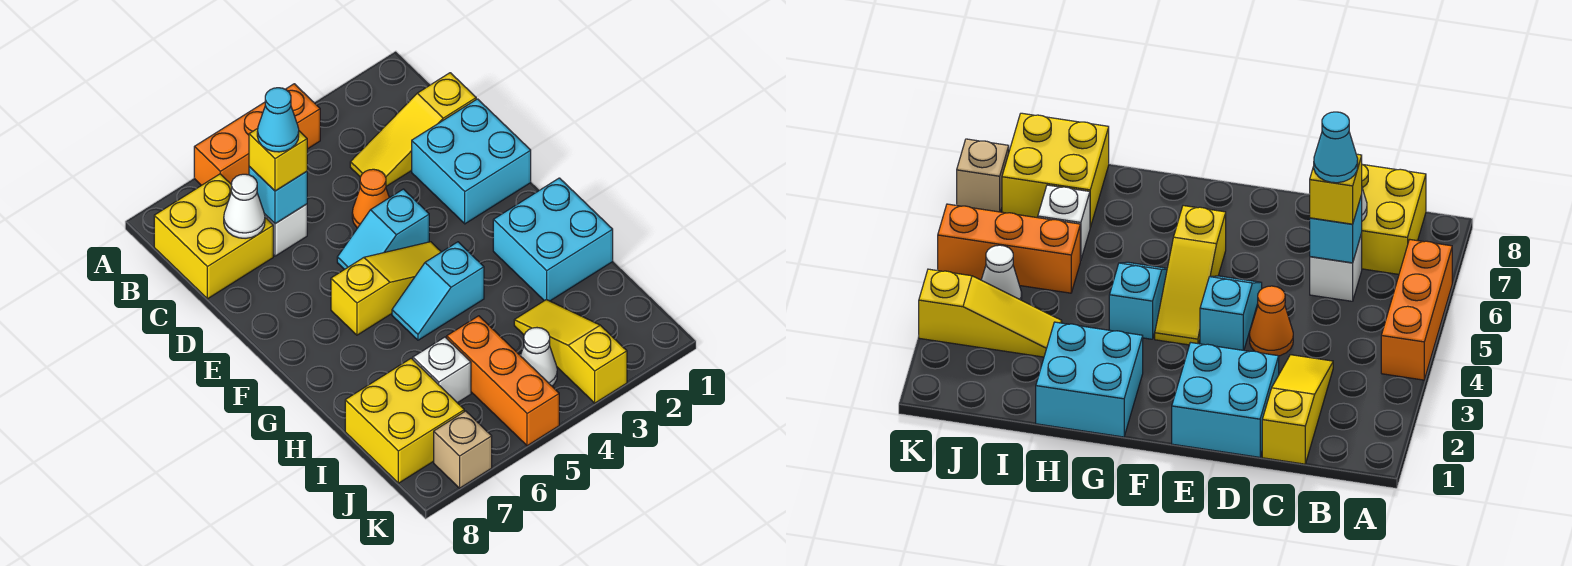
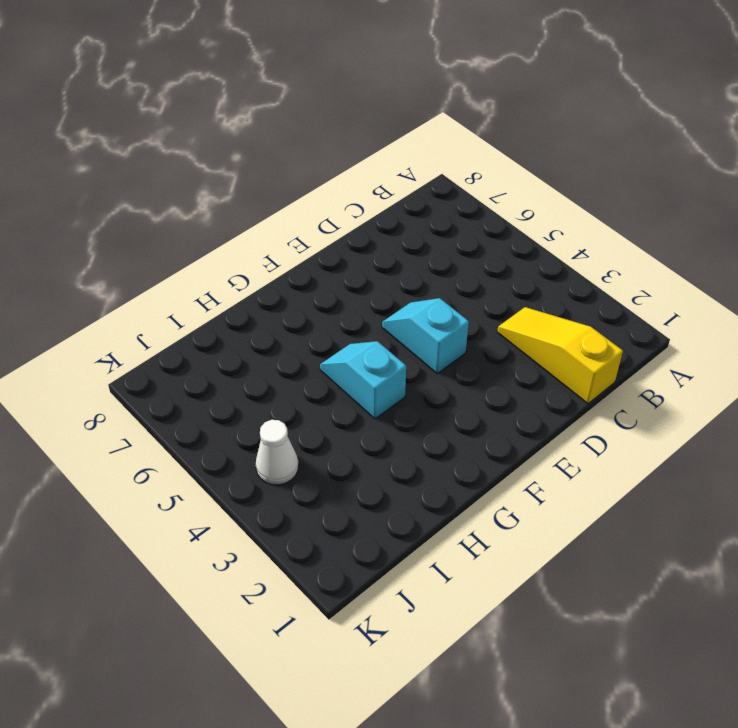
none -> orange 1x3 brick [194,84,320,185]
none -> yellow 2x2 brick [154,174,273,299]
none -> white 1x1 brick [265,204,307,256]

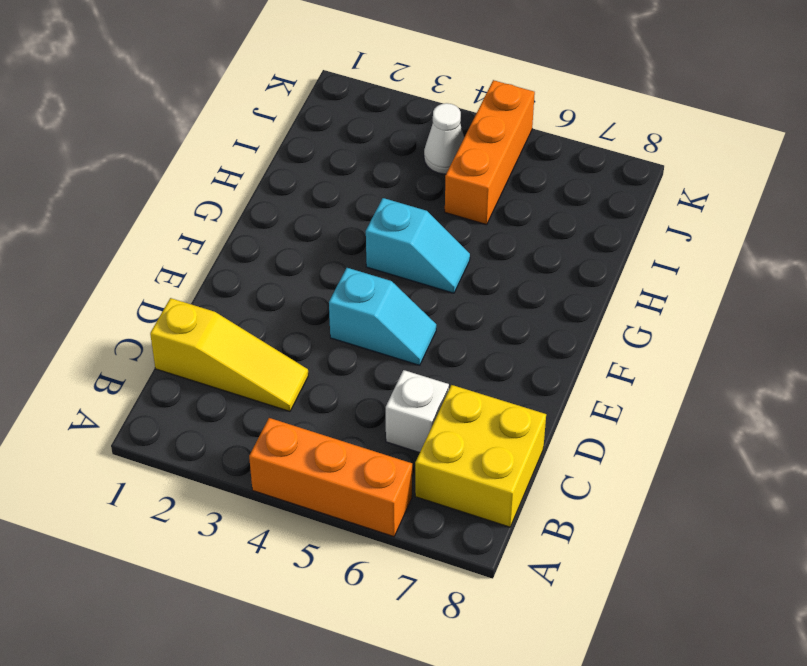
none -> cyan 2x2 brick [412,99,531,224]
none -> orange 1x1 cone [352,169,389,228]
none -> yellow 1x3 slope [331,242,441,335]

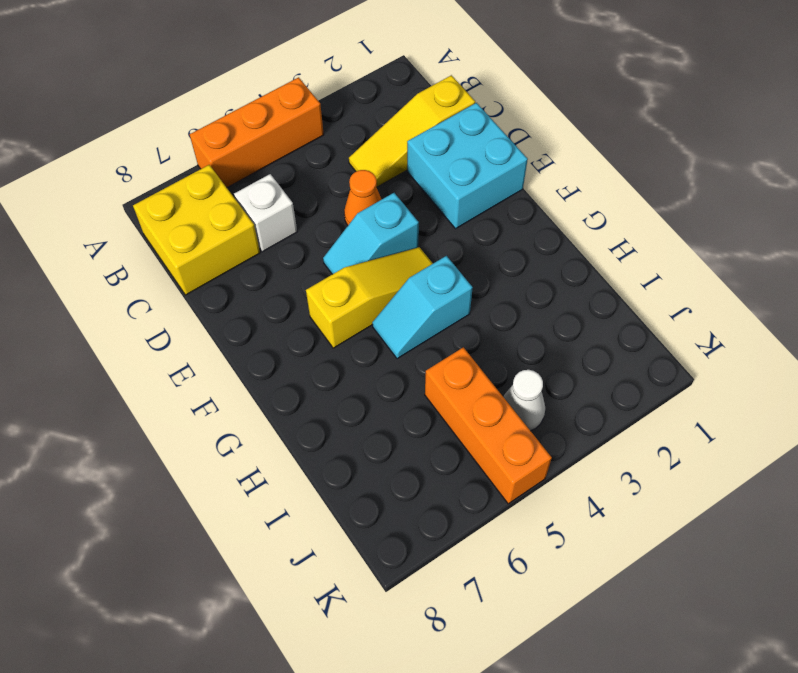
none -> cyan 2x2 brick [493,178,613,301]
none -> yellow 1x3 slope [514,299,627,403]
none -> white 1x1 brick [413,337,471,403]

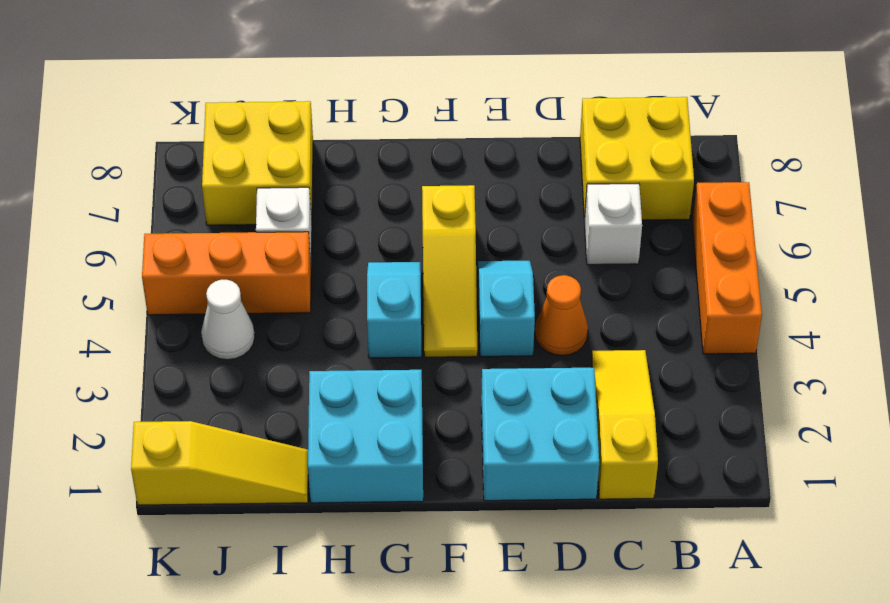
yellow 1x3 slope [131,421,308,505] -> yellow 1x3 slope moved to [514,299,627,403]
none -> tan 1x1 brick [434,411,492,488]
none -> cyan 1x1 brick [249,167,307,224]
none -> white 1x1 cone [224,174,265,239]

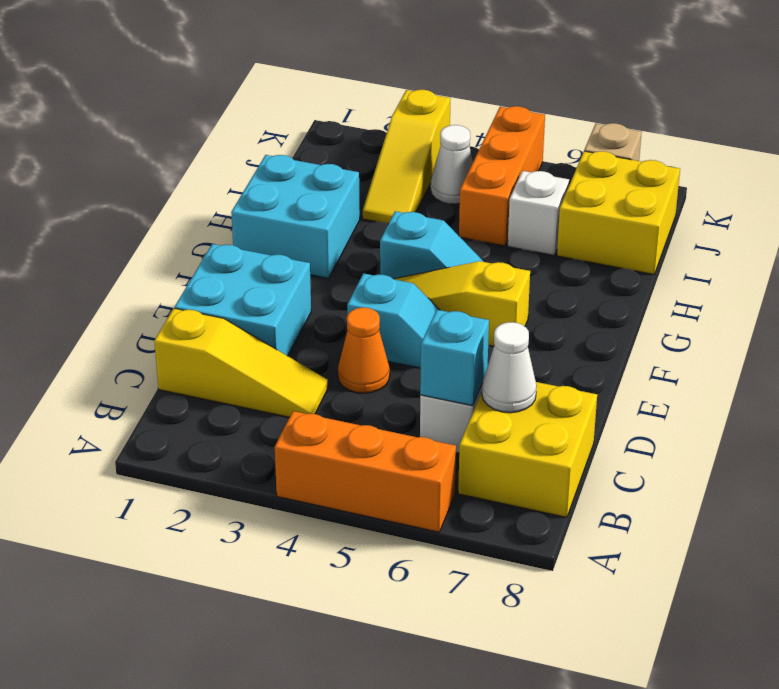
none -> yellow 1x1 brick [249,128,307,191]
none -> cyan 1x1 cone [257,88,299,152]

